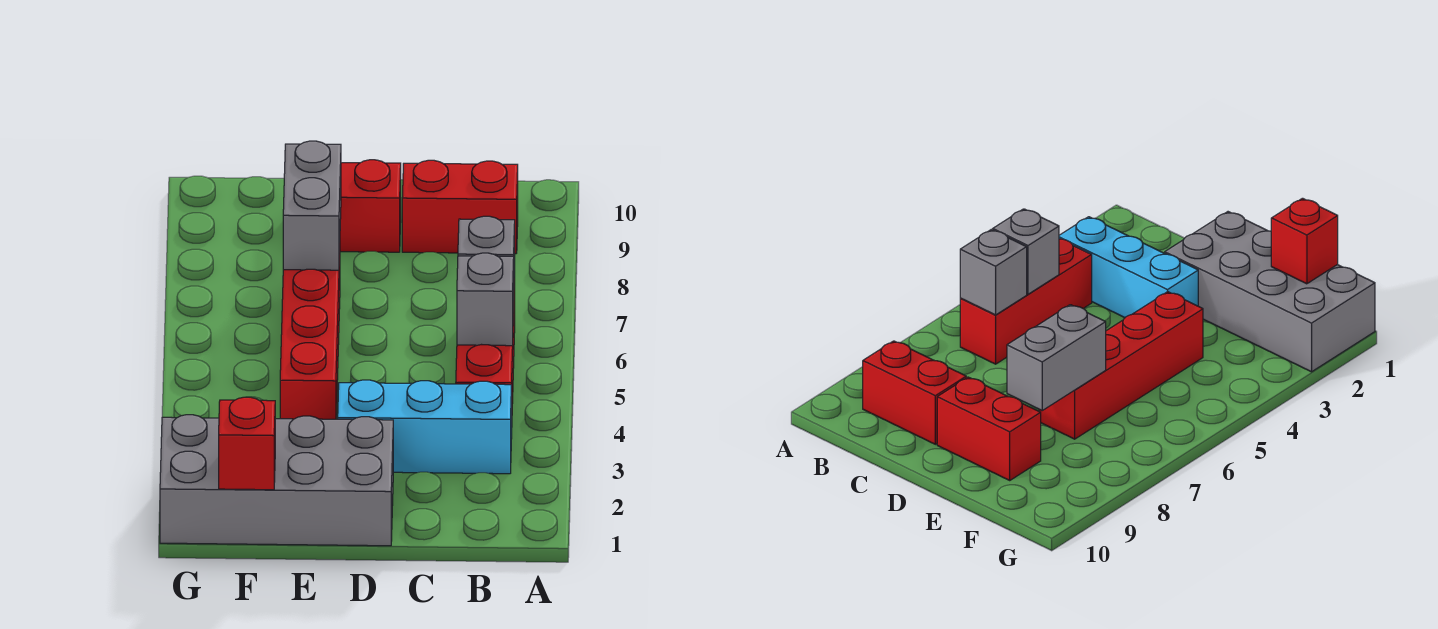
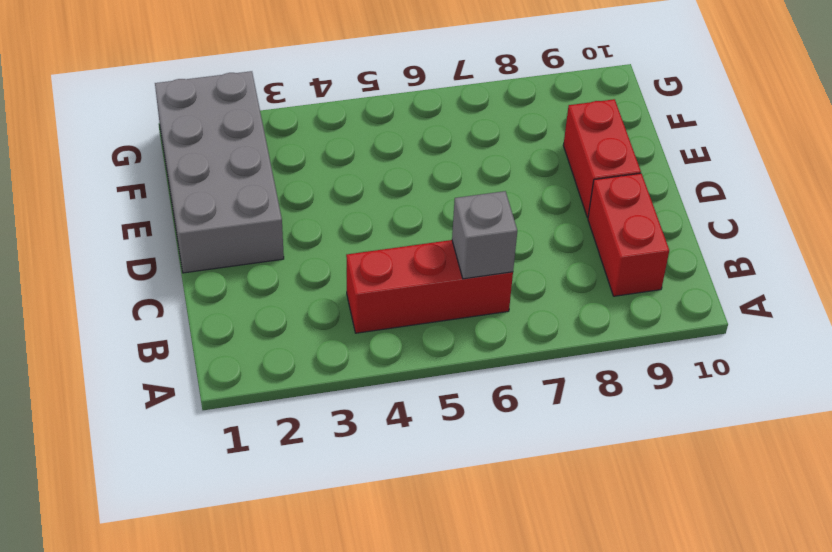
none -> cyan 1x3 brick [338,380,512,474]
none -> red 1x4 brick [280,255,340,419]

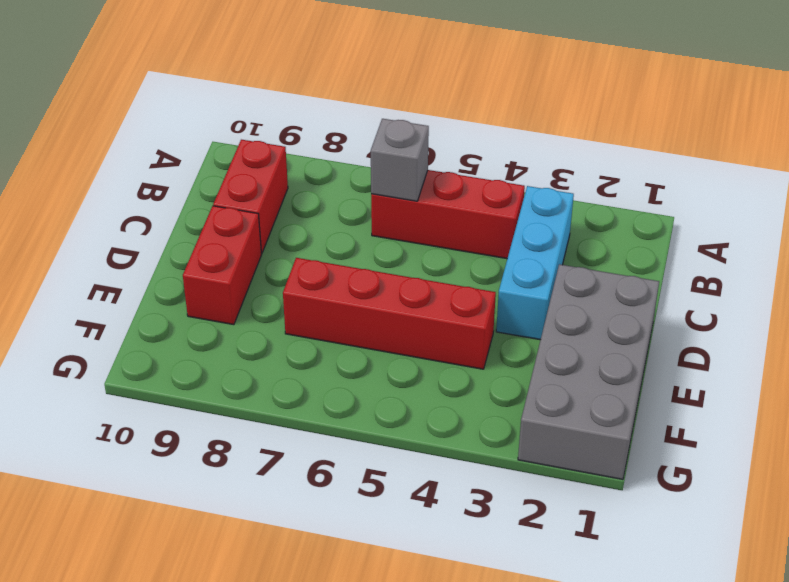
none -> grey 1x1 brick [457,253,514,346]
none -> grey 1x2 brick [283,141,341,270]

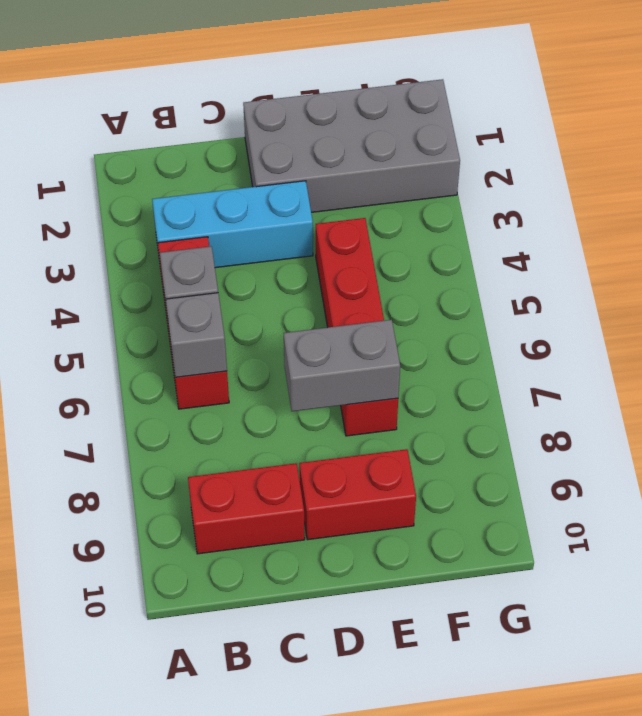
grey 1x2 brick [284,320,400,411] -> grey 1x2 brick turned to [283,141,341,270]
none -> red 1x1 brick [219,397,275,490]

